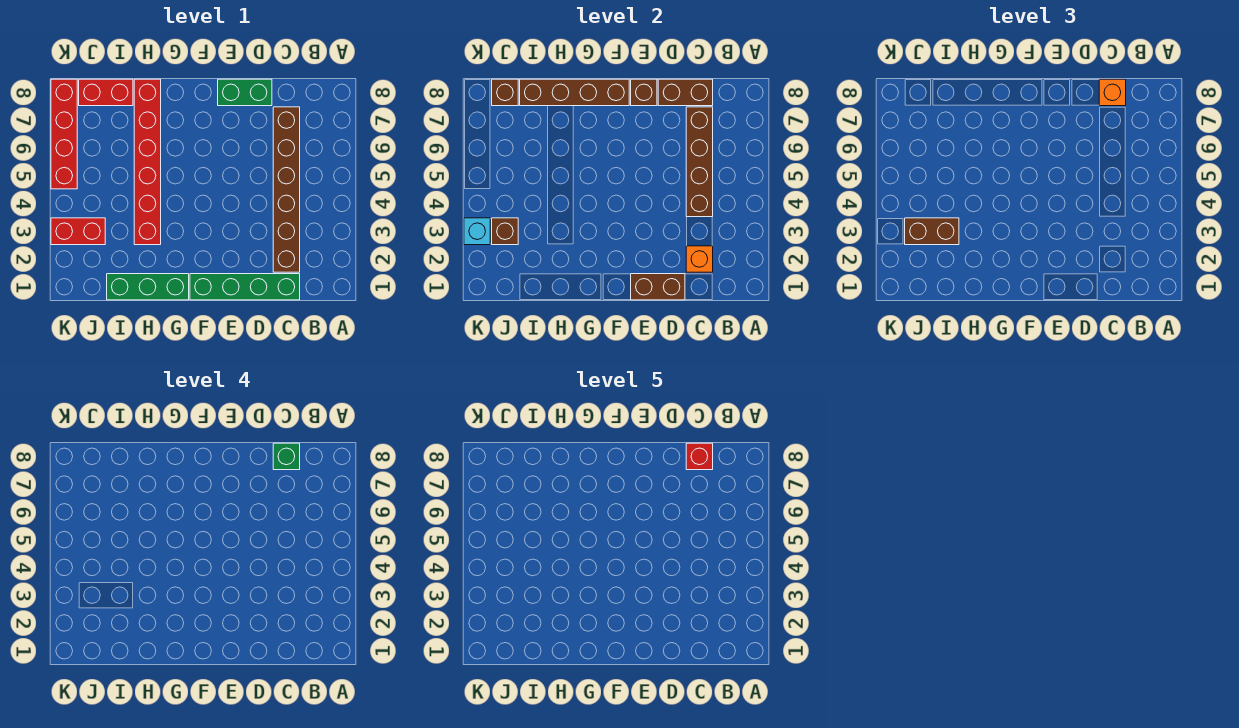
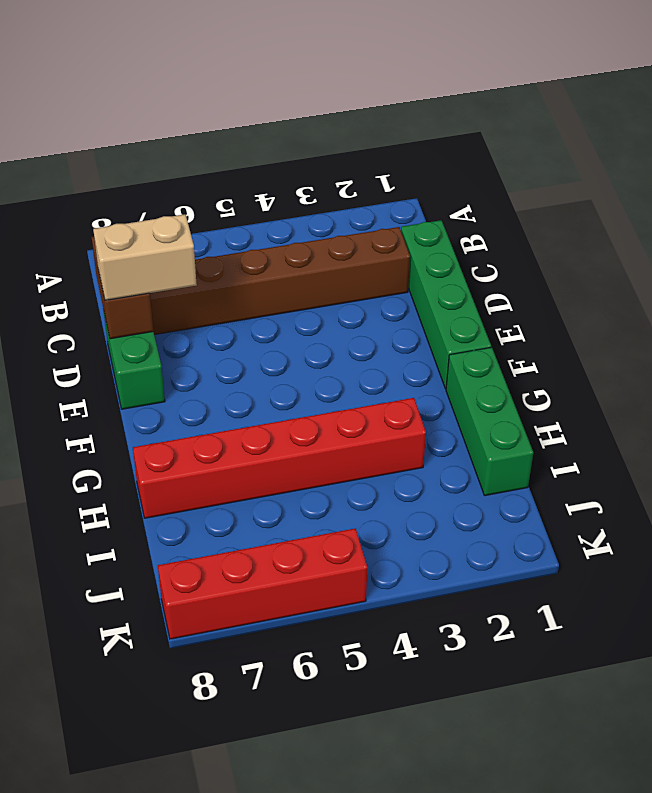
tan 1x2 brick [93,214,197,300] -> none
none -> red 1x2 brick [79,79,133,106]
none -> red 1x2 brick [51,218,105,245]
none -> orange 1x1 brick [686,246,713,272]

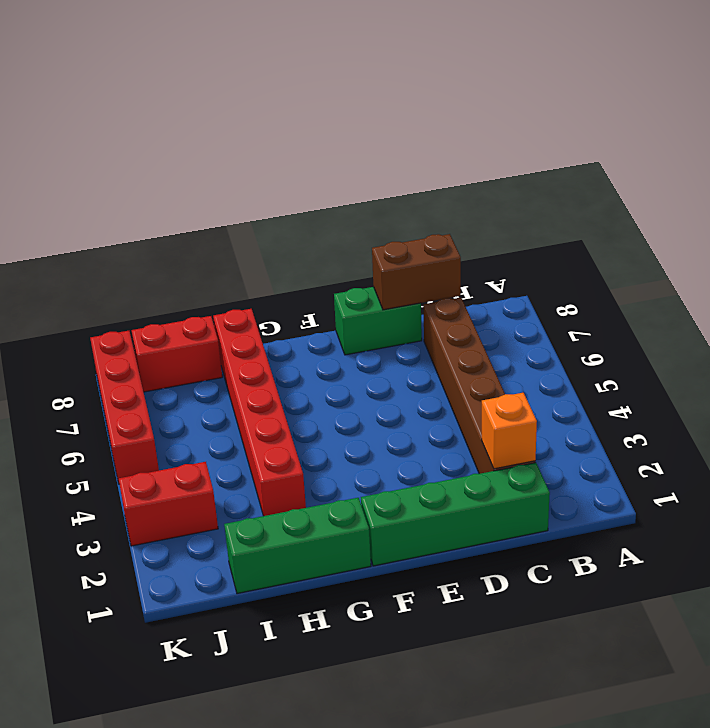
none -> brown 1x4 brick [686,107,713,217]
none -> brown 1x2 brick [631,274,685,300]
none -> brown 1x1 brick [631,79,657,106]

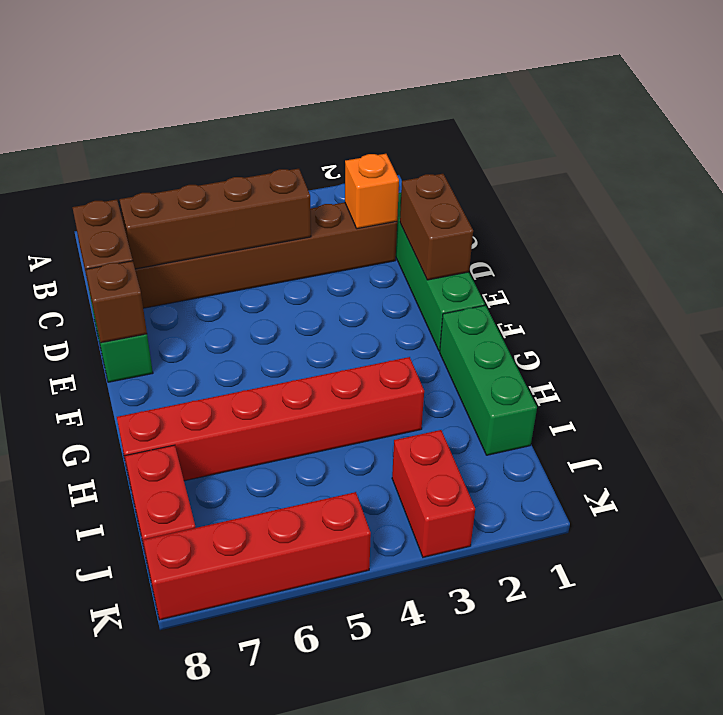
none -> brown 1x4 brick [520,79,629,106]
none -> brown 1x1 brick [492,218,518,245]
none -> brown 1x1 brick [492,79,518,106]

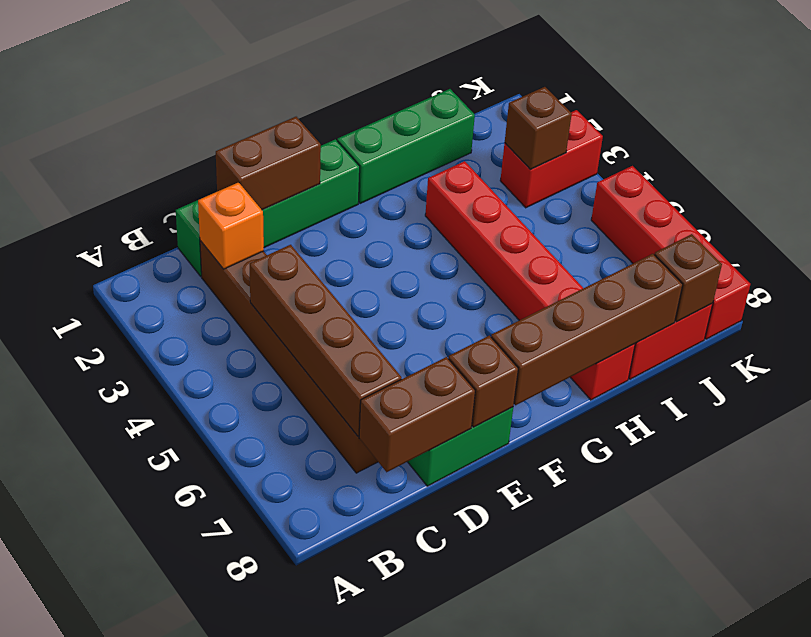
none -> cyan 1x1 brick [464,218,490,245]
none -> orange 1x1 brick [1099,79,1126,106]
none -> brown 1x2 brick [905,218,959,245]

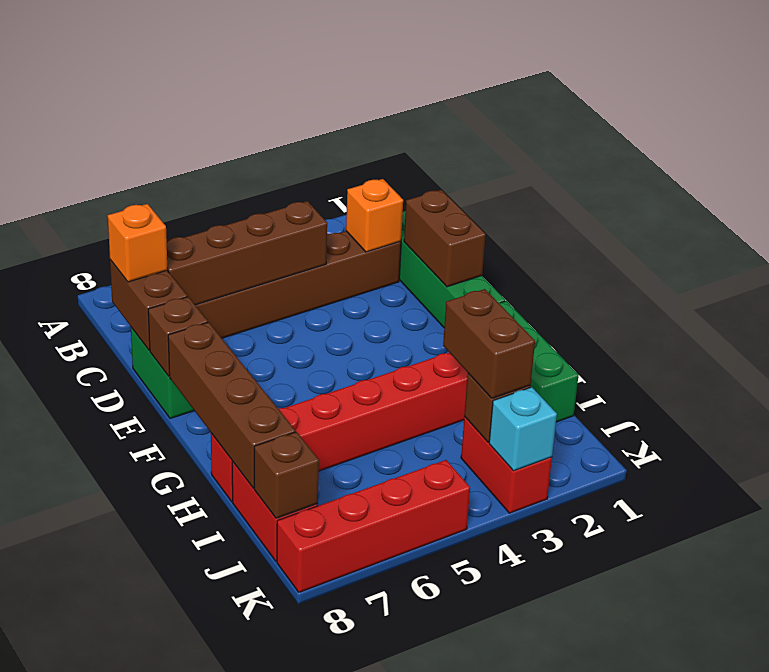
none -> green 1x1 brick [273,443,300,470]
none -> red 1x1 brick [686,443,713,470]

